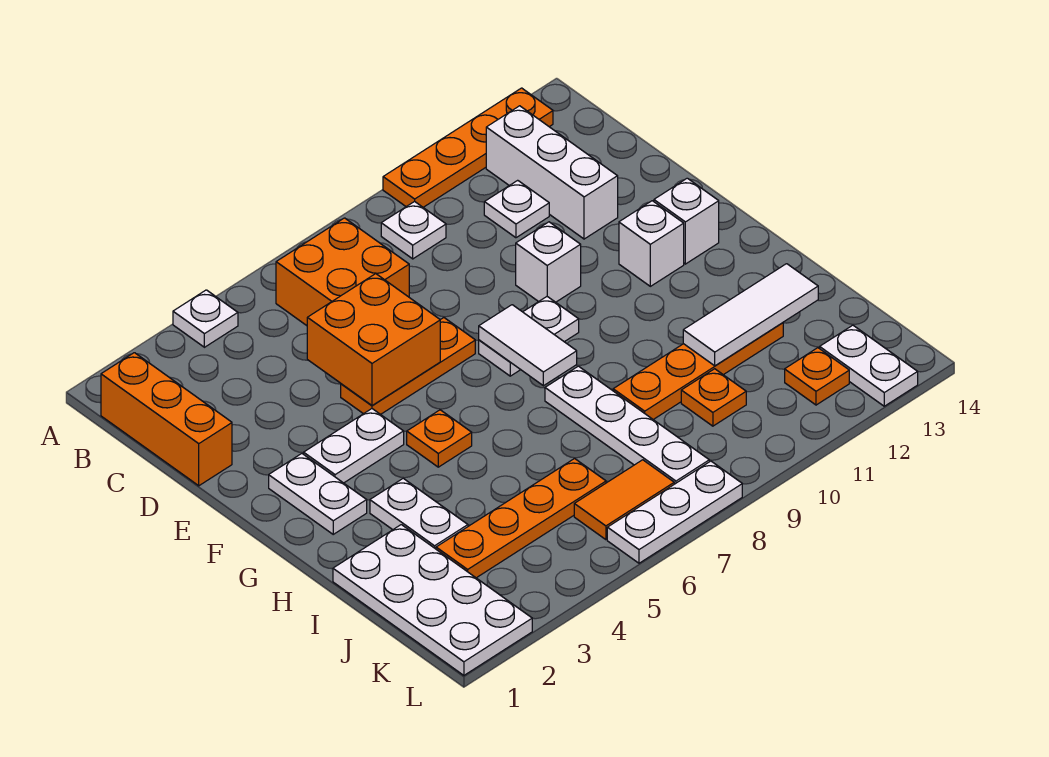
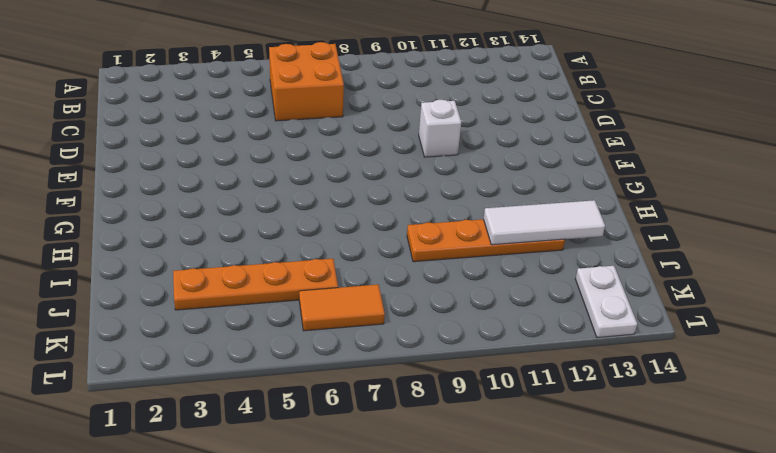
none -> white 1x1 plate [173,290,238,347]
none -> orange 1x4 plate [383,88,553,207]
none -> orange 1x3 brick [101,353,232,486]

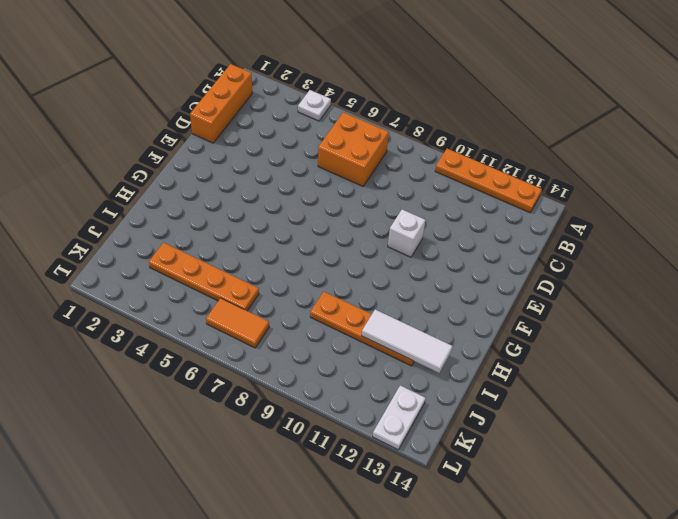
none -> white 1x1 plate [381,201,446,259]
none -> white 1x3 brick [486,106,618,239]
none -> white 1x1 plate [484,180,549,238]

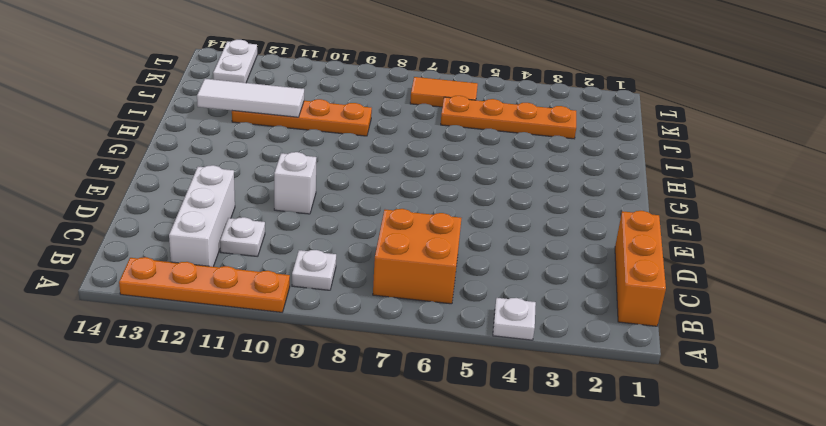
none -> orange 1x3 plate [341,318,475,415]
none -> white 1x2 plate [269,454,367,534]
none -> white 1x2 plate [304,409,404,483]

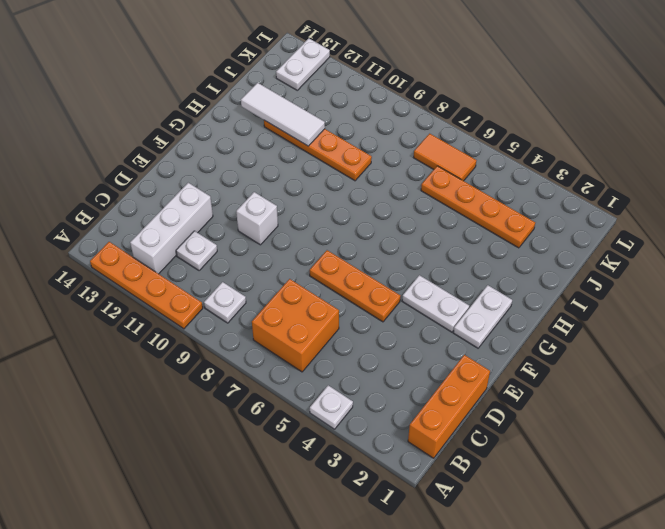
none -> white 1x2 plate [479,297,579,376]
none -> white 1x1 brick [619,201,684,286]
none -> white 1x1 brick [654,178,719,264]

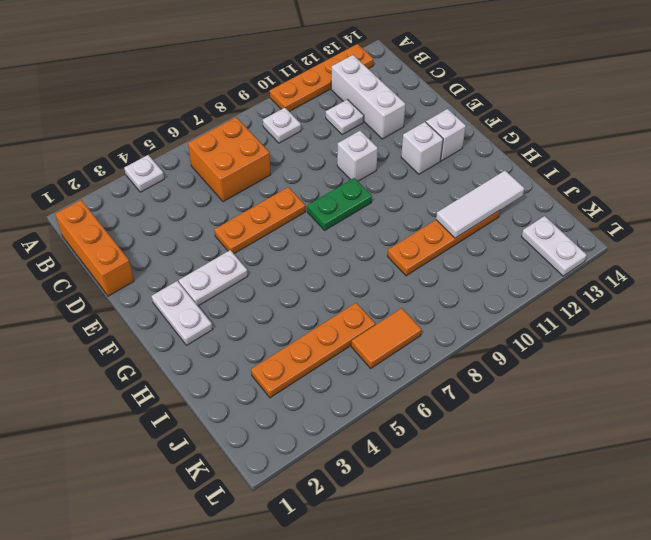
green 1x2 plate [307,178,372,230] -> white 1x2 plate [479,297,579,376]
none -> orange 1x1 plate [407,410,472,467]
none -> white 1x2 plate [370,478,468,549]
none -> white 1x4 plate [545,366,709,484]

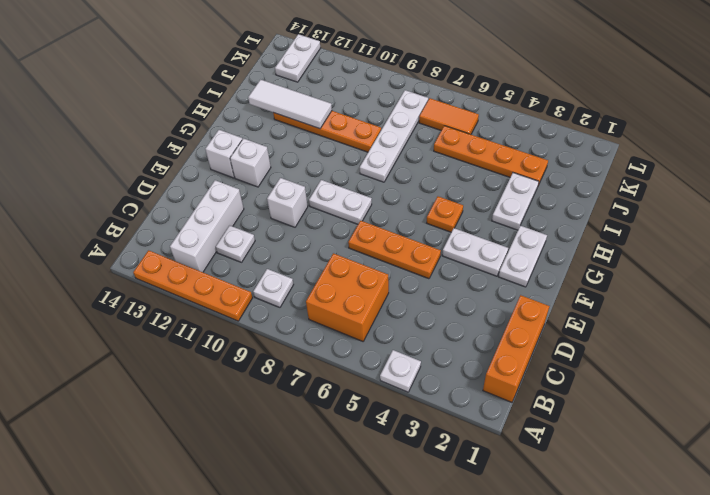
none -> white 2x4 plate [333,525,532,675]
none -> orange 1x1 plate [681,369,746,426]
none -> orange 1x1 plate [785,348,849,405]

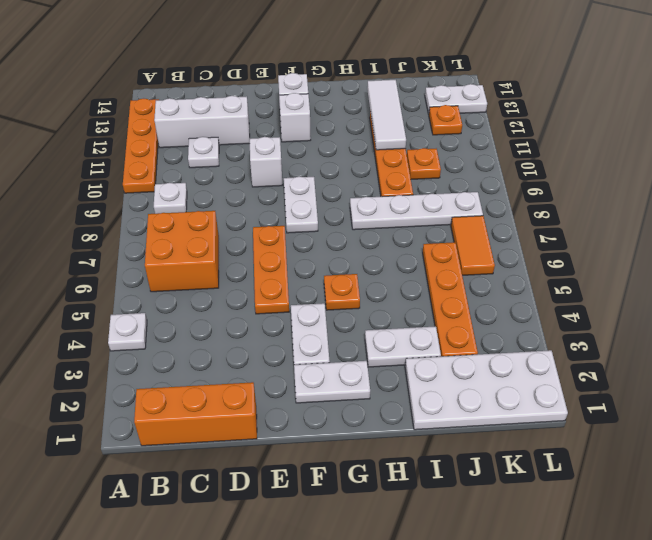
none -> white 1x3 plate [607,461,742,563]
none -> orange 2x2 brick [307,274,440,405]
none -> white 1x2 tile [479,305,577,386]

